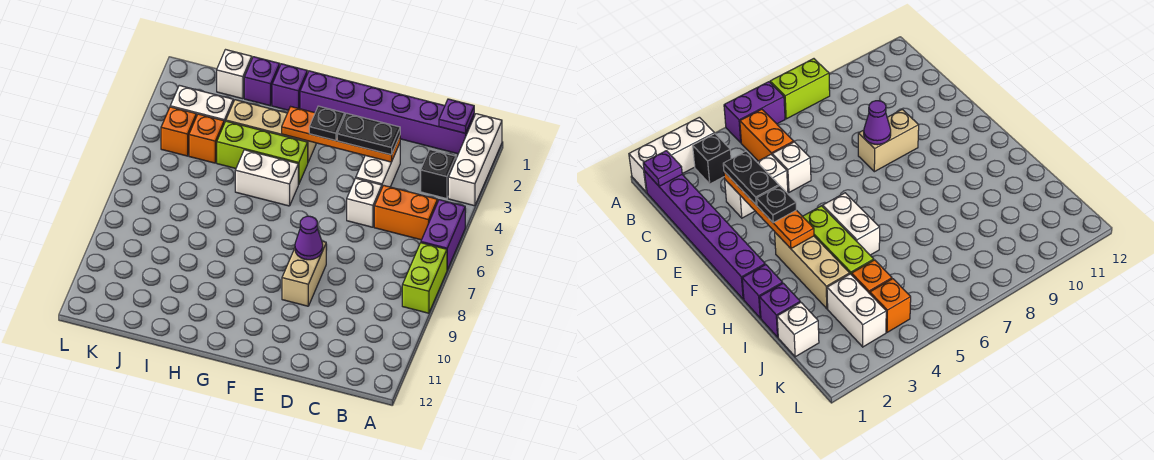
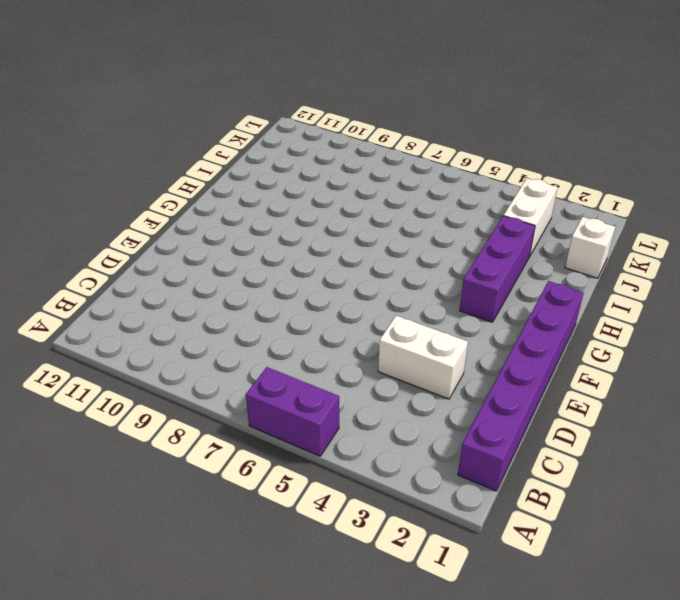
purple 1x3 brick [460,216,535,322] -> tan 1x3 brick [226,100,316,162]
none -> white 1x3 brick [448,114,502,206]
none -> lime 1x2 brick [402,243,447,313]
none -> black 1x1 brick [421,150,456,199]

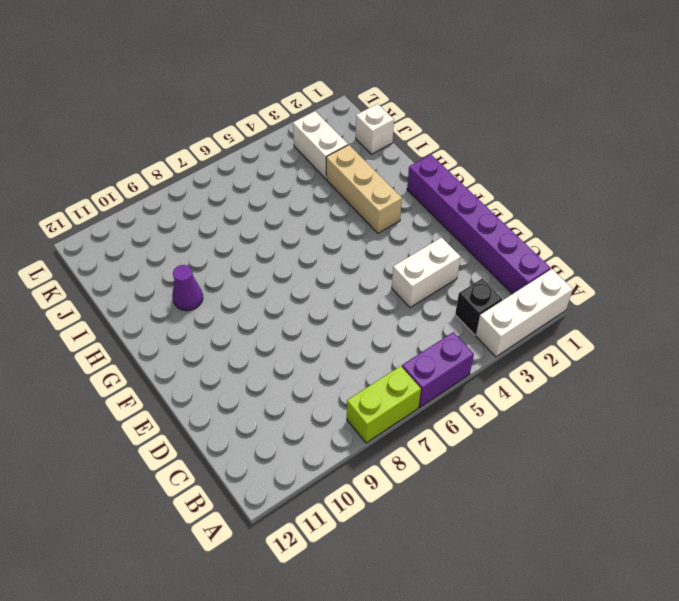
purple 1x1 cone [172,265,203,311] -> purple 1x1 cone moved to [295,216,323,260]
none -> orange 1x2 brick [374,185,438,240]
none -> white 1x1 brick [347,178,382,227]
none -> tan 1x2 brick [282,241,326,306]

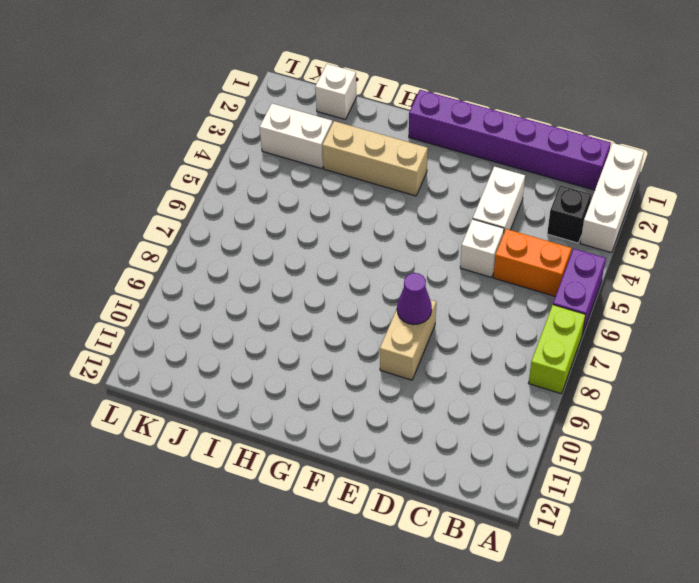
none -> lime 1x3 brick [217,121,308,185]
none -> white 1x2 brick [235,150,298,206]
none -> purple 1x1 brick [272,64,307,110]

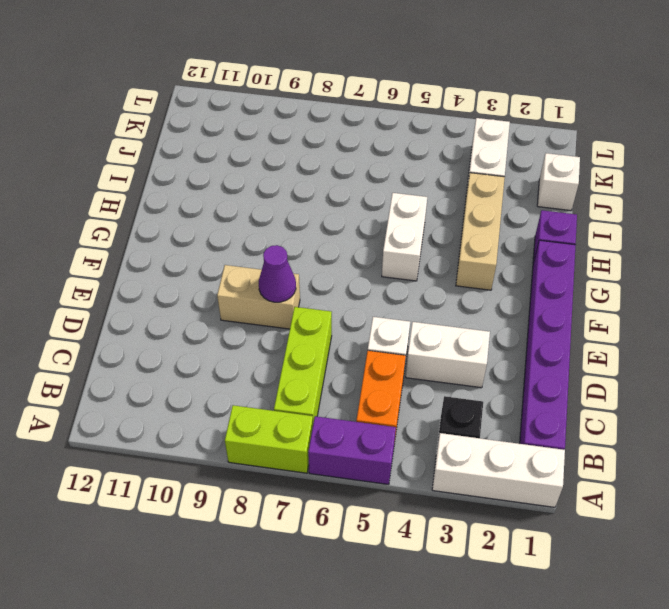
lime 1x3 brick [274,307,332,423] -> lime 1x3 brick moved to [217,121,308,185]
none -> purple 1x1 brick [244,57,280,106]
none -> orange 1x1 brick [189,114,224,163]
none -> orange 1x1 brick [161,107,196,156]

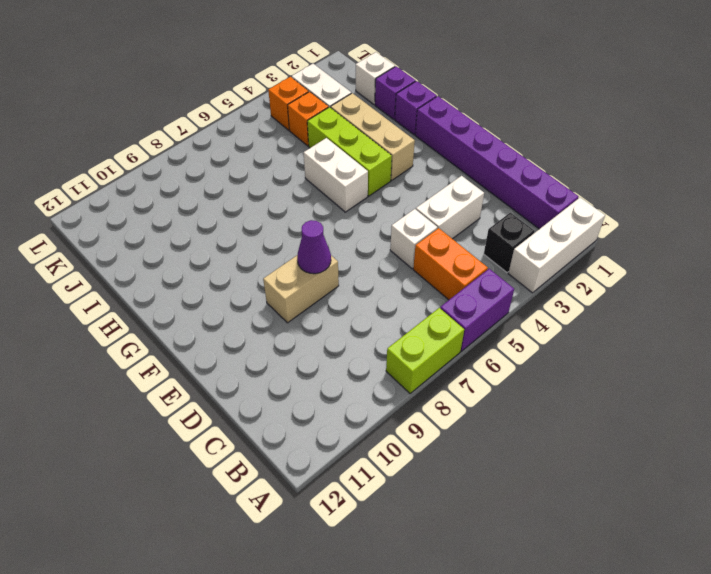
none -> purple 1x1 plate [439,99,474,133]
none -> orange 1x4 plate [282,107,400,162]
none -> black 1x2 plate [337,113,400,155]

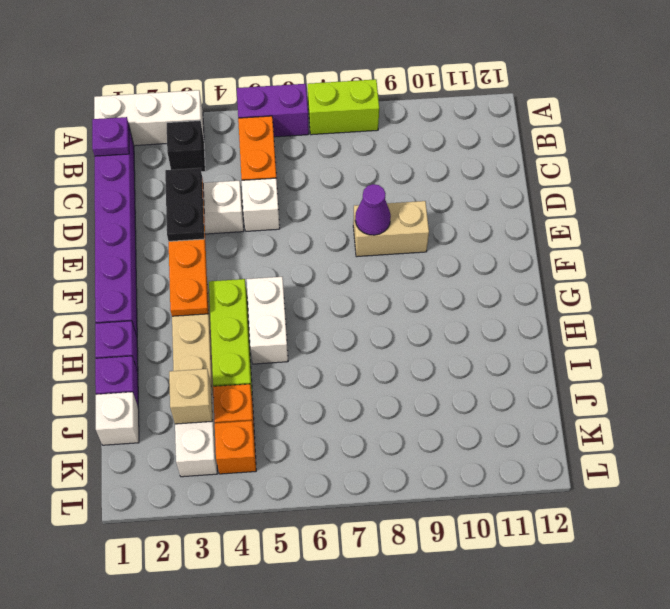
tan 1x1 brick [169,369,213,424] -> none
none -> black 1x1 plate [309,106,345,141]

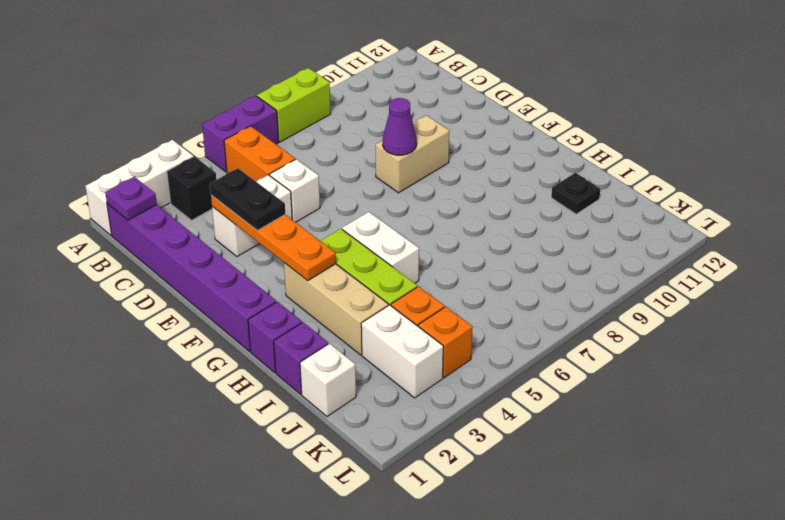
black 1x1 plate [551,173,601,214] -> black 1x1 plate moved to [309,106,345,141]

